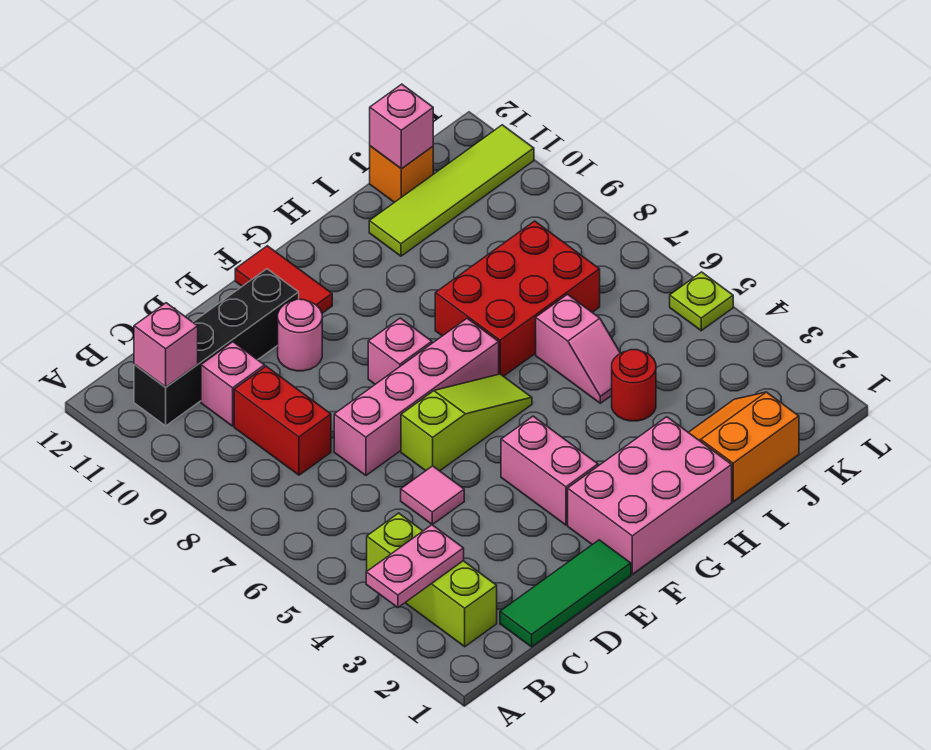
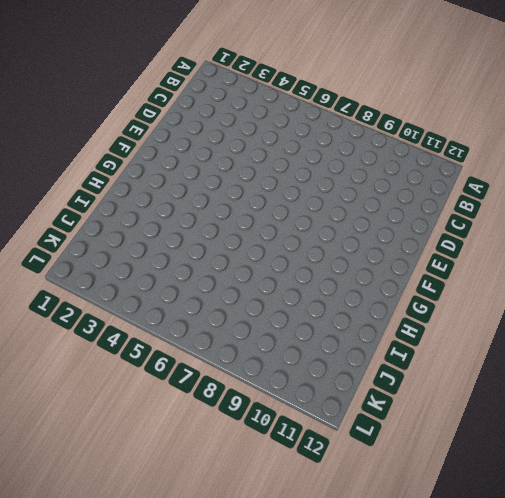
none -> lime 1x3 brick [367,513,497,647]
none -> black 1x4 brick [134,269,299,426]
none -> green 1x3 tile [500,540,631,647]

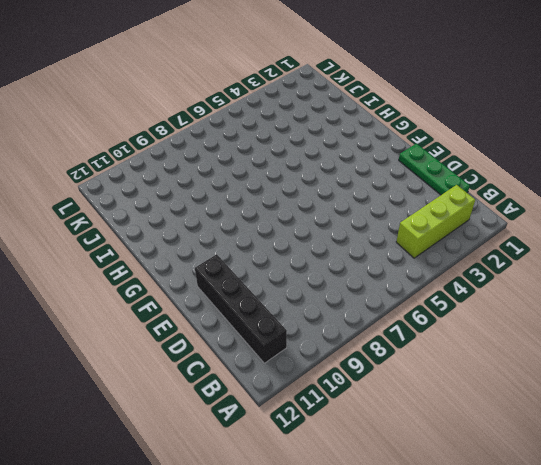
green 1x3 plate [399,144,470,195] -> green 1x3 tile [500,540,631,647]
none -> red 1x2 brick [234,366,331,475]
none -> pink 1x1 brick [201,342,265,426]
none -> pink 1x1 tile [401,466,464,525]

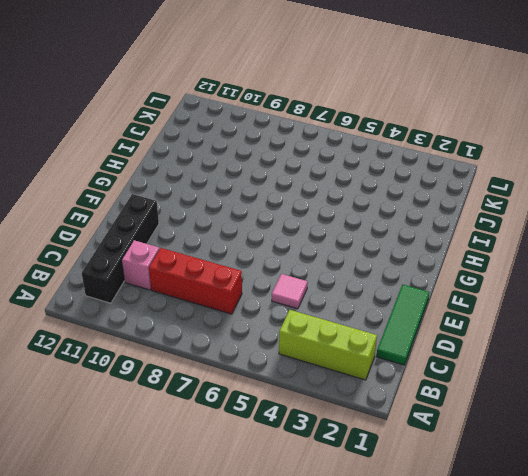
red 1x3 brick [149,248,242,314] -> red 1x2 brick [234,366,331,475]
none -> pink 1x4 brick [334,319,499,475]
none -> lime 1x3 slope [401,374,532,471]
none -> pink 1x1 round brick [278,299,322,371]

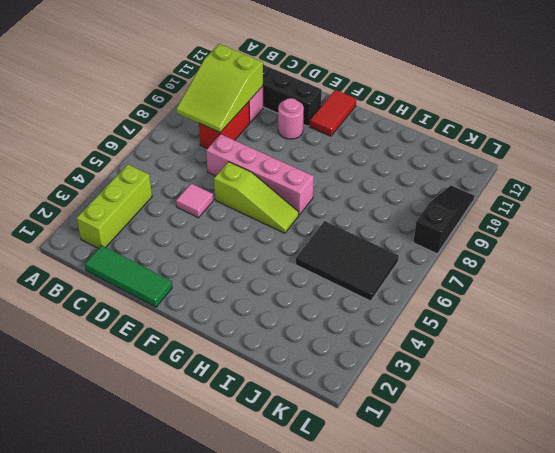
lime 2x3 slope [176,44,263,132] -> none
black 2x3 tile [296,221,399,301] -> pink 1x2 slope [536,294,620,403]
black 1x3 slope [413,185,475,254] -> none
none -> pink 2x3 brick [568,417,732,574]
none -> pink 1x2 brick [501,416,598,525]
none -> pink 1x1 brick [368,318,432,384]

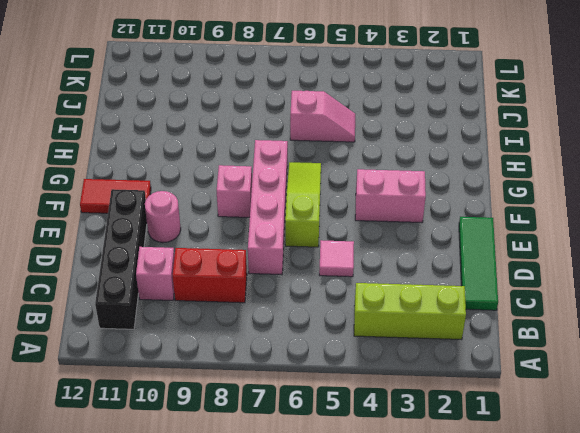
none -> pink 2x3 brick [568,417,732,574]
none -> red 2x3 brick [435,221,600,376]
none -> orange 2x2 slope [688,392,799,501]

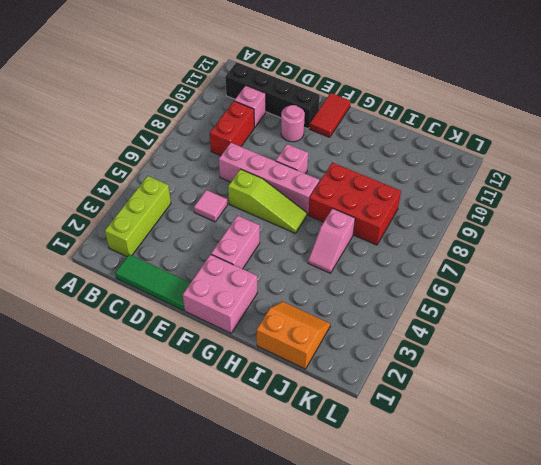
pink 2x2 brick [183,254,258,333] -> pink 2x3 brick [568,417,732,574]
none -> red 1x1 round brick [612,350,656,421]
none -> lime 1x4 tile [369,125,534,256]
none -> orange 1x1 brick [370,146,433,202]

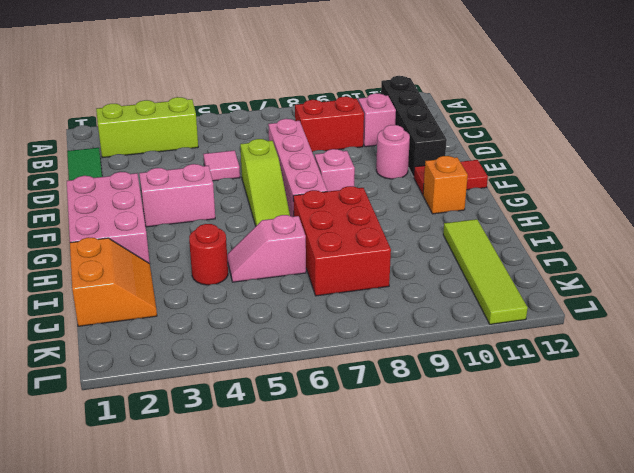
orange 1x1 brick [423,156,468,214] -> orange 1x1 brick moved to [370,146,433,202]
none -> lime 1x1 plate [670,272,733,331]
none -> pink 1x2 plate [366,525,464,607]
none -> pink 1x1 brick [134,303,198,387]

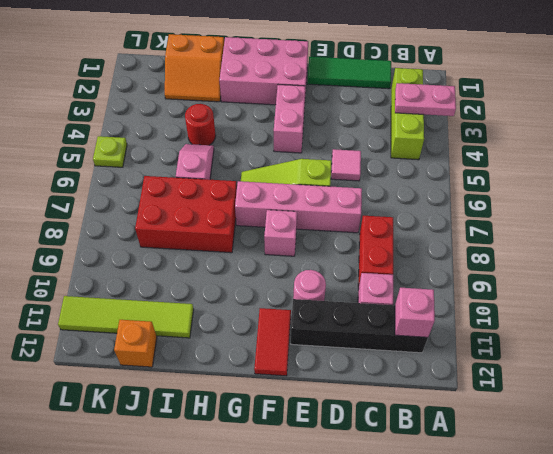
none -> pink 1x1 brick [370,84,433,169]

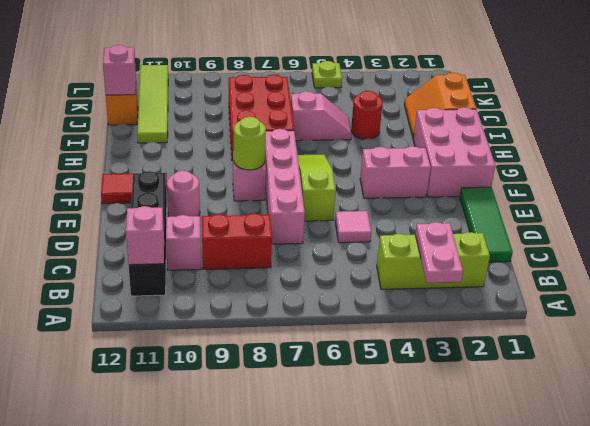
lime 1x1 round brick [234,117,266,170] -> none

